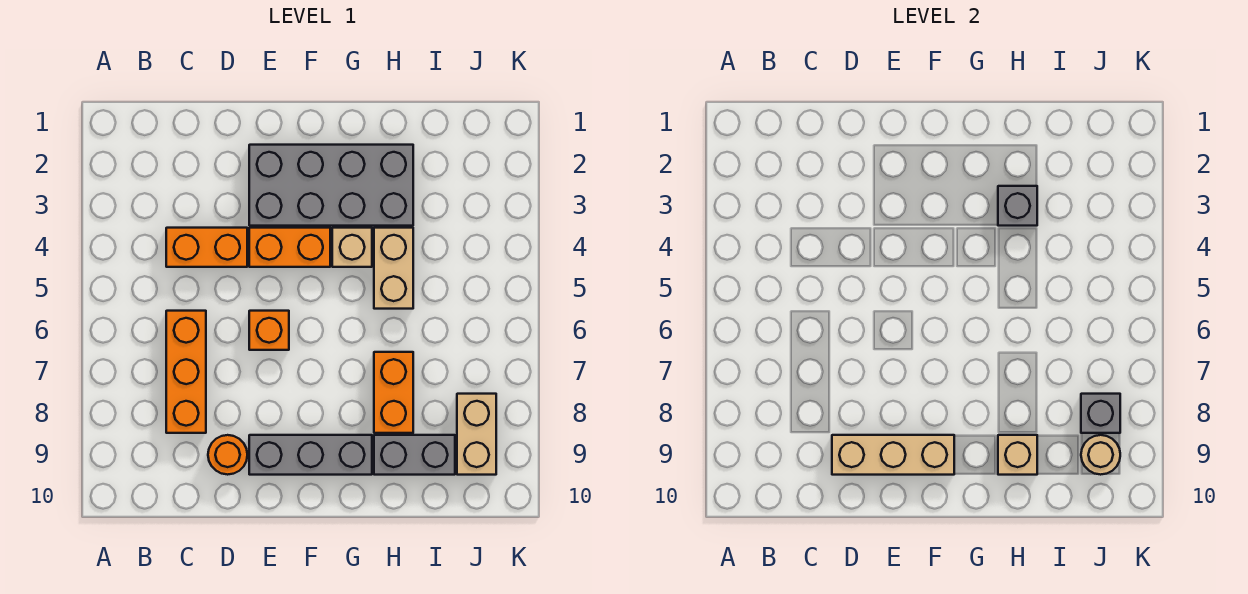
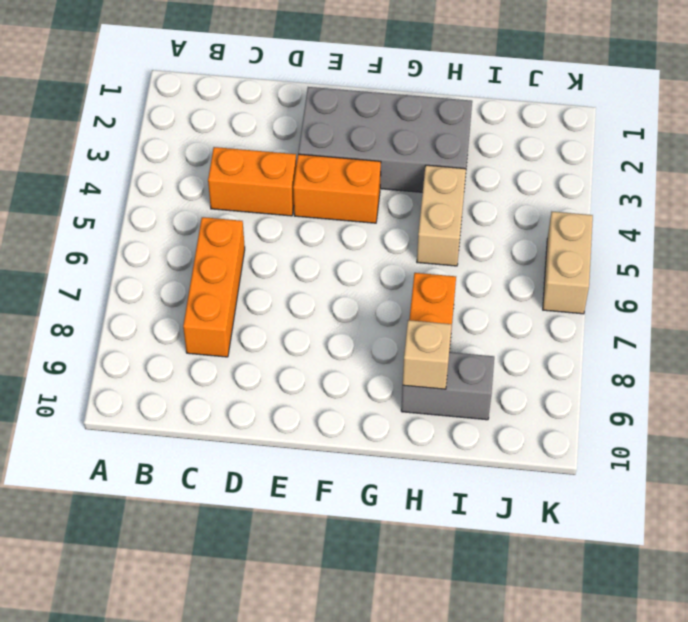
tan 1x2 brick [543,212,593,314] -> tan 1x2 brick moved to [457,394,496,475]
none -> orange 1x1 round brick [208,435,247,475]
none -> orange 1x1 brick [249,311,289,350]
none -> grey 1x3 brick [249,435,372,475]

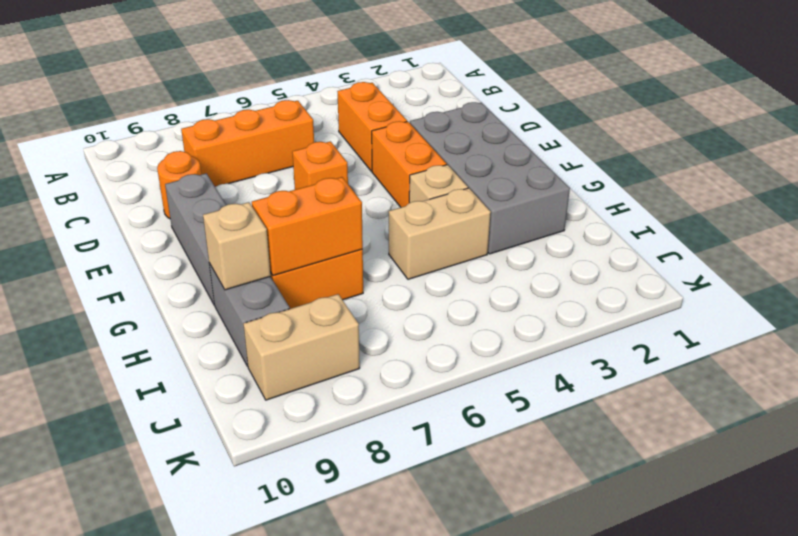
orange 1x2 brick [252,177,363,276] -> none
none -> tan 1x3 brick [832,435,954,475]
none -> grey 1x1 brick [998,186,1037,226]
none -> grey 1x1 brick [1081,394,1120,433]

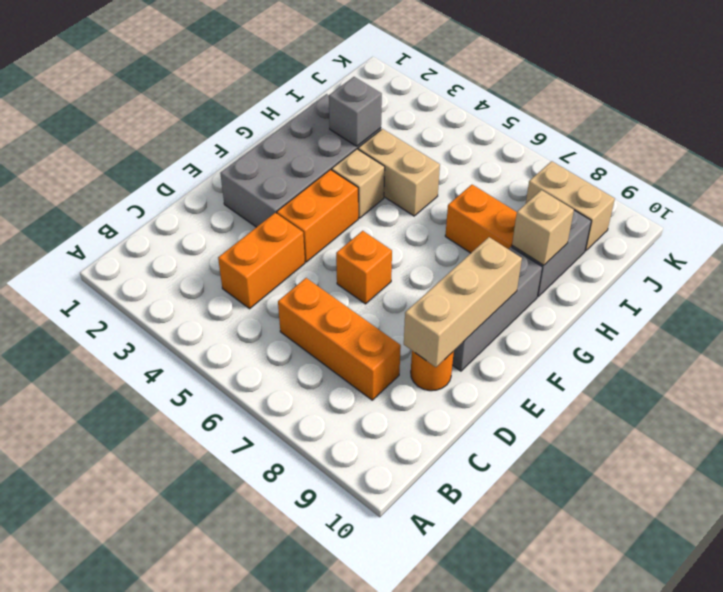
none -> grey 1x1 brick [1081,394,1120,433]
none -> tan 1x1 round brick [1081,435,1120,475]

